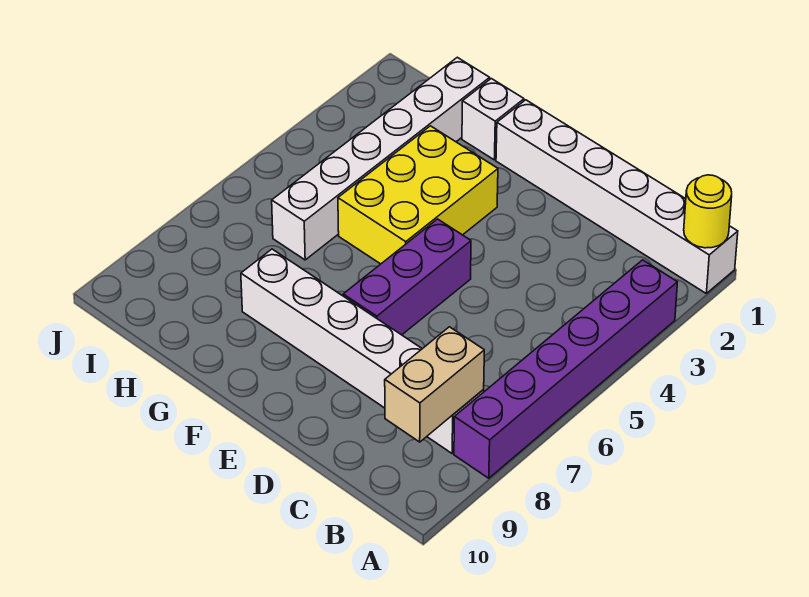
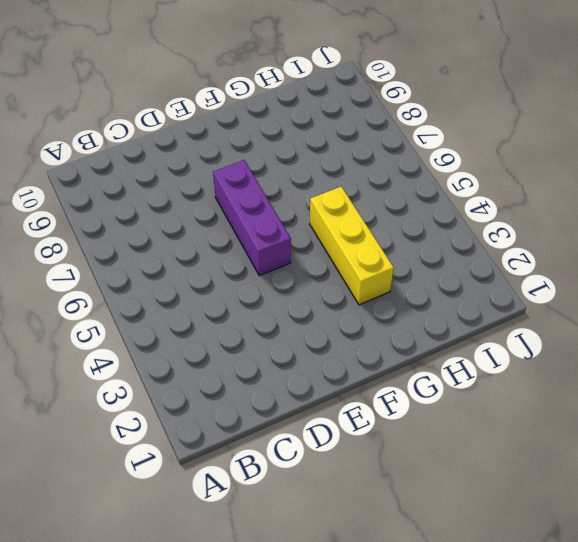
yellow 1x3 brick [310,186,394,305] -> yellow 2x3 brick [338,126,498,264]
none -> white 1x6 brick [496,100,738,293]
none -> purple 1x6 brick [454,260,677,478]

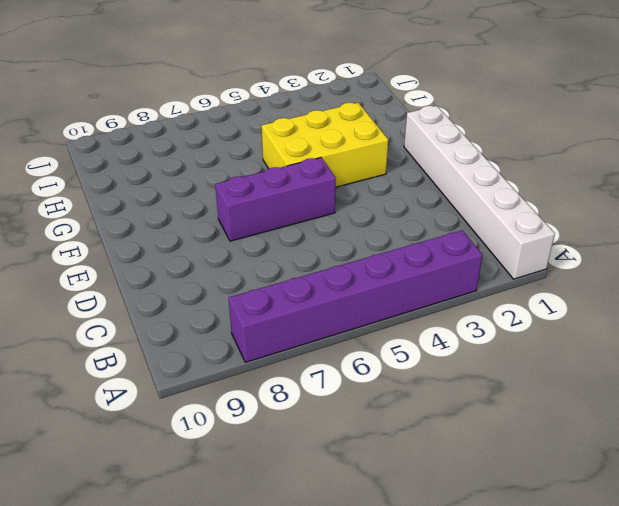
none -> white 1x6 brick [241,249,484,453]
none -> white 1x1 brick [462,79,524,160]

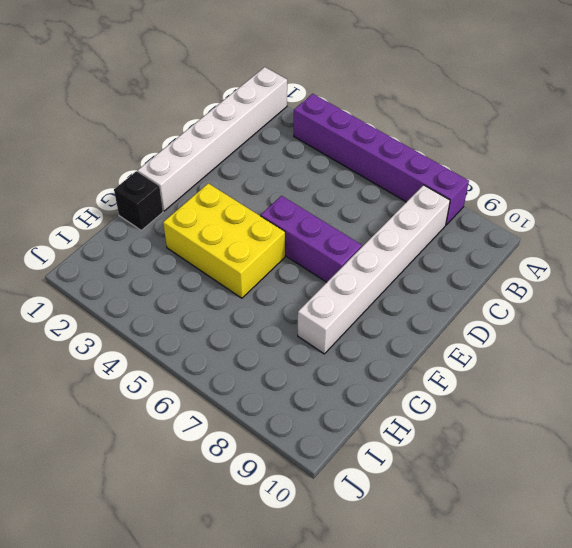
black 1x1 brick [114,171,163,230] -> white 1x1 brick [462,79,524,160]
none -> white 1x6 brick [272,57,490,260]
none -> yellow 1x1 round brick [684,175,732,248]

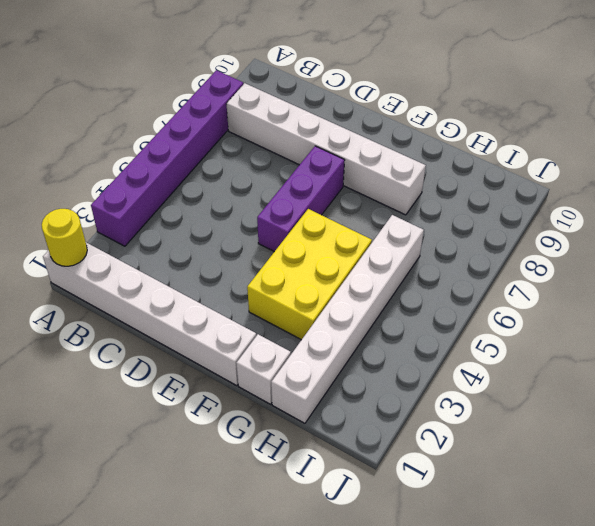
none -> tan 1x2 brick [385,327,484,442]

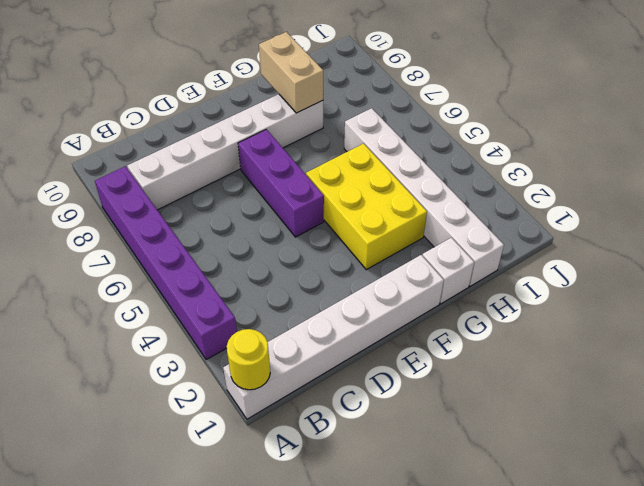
tan 1x2 brick [259,32,323,113] -> tan 1x2 brick moved to [385,327,484,442]

